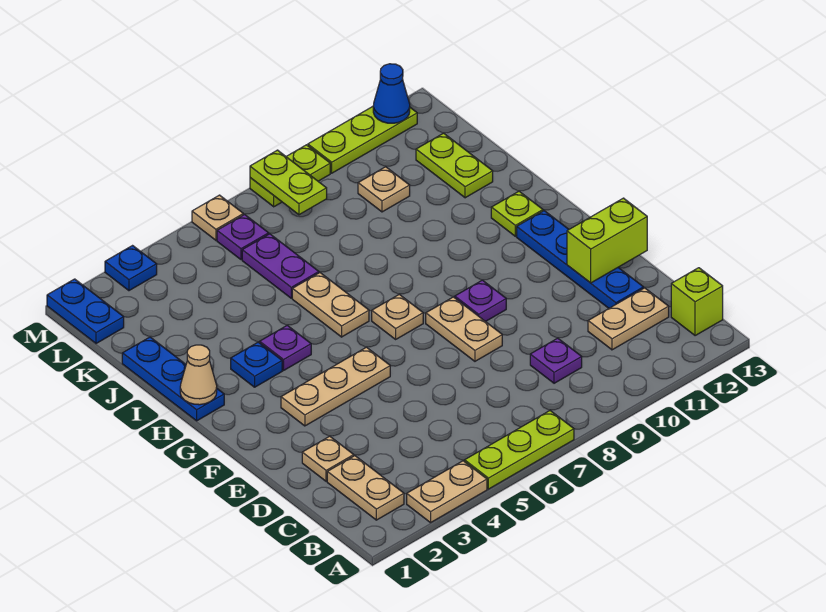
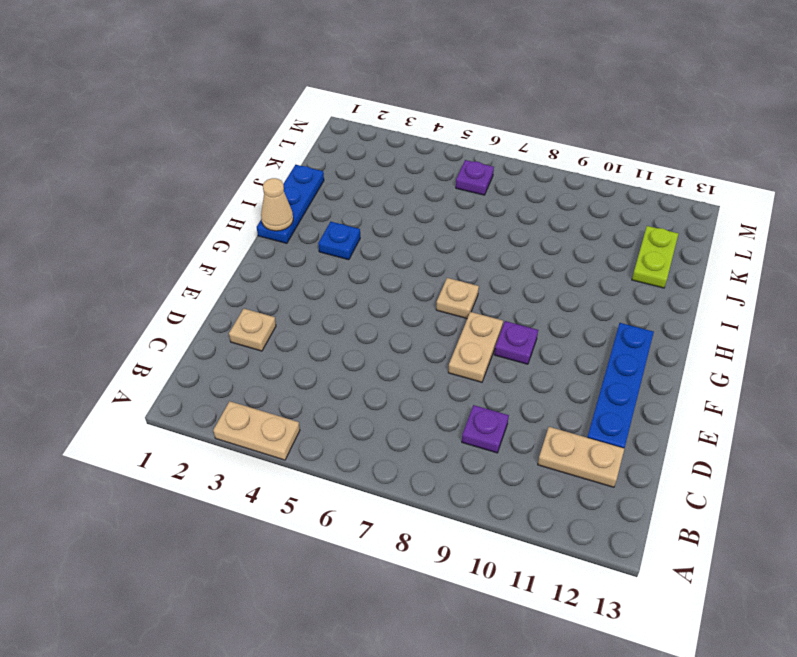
none -> lime 1x3 plate [465,411,574,489]
none -> tan 1x2 plate [327,456,404,520]
none -> lime 1x1 brick [671,268,723,336]
none -> tan 1x3 plate [281,347,390,426]

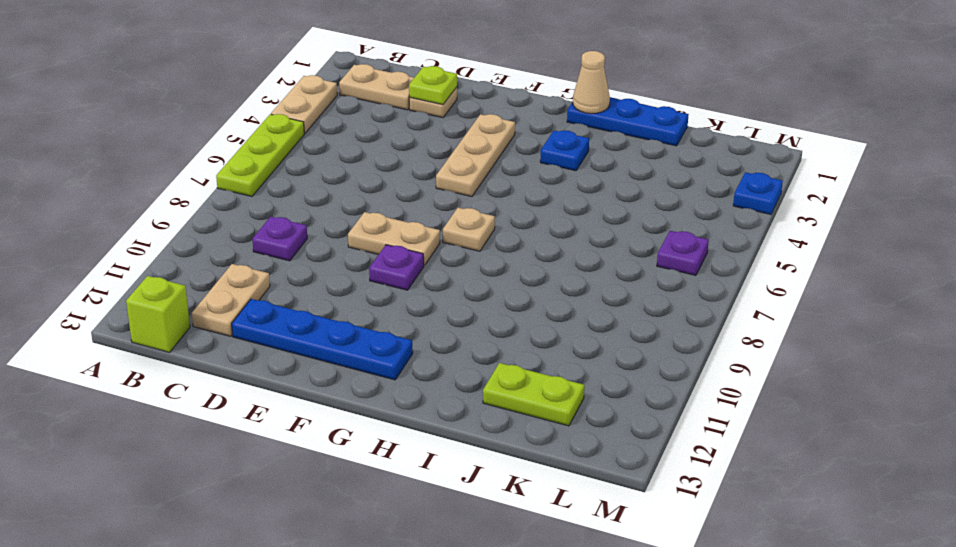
lime 1x1 plate [409,66,457,105] -> lime 1x1 plate moved to [491,191,543,236]
none -> purple 1x1 plate [260,325,311,370]
none -> tan 1x2 plate [292,273,369,337]
none -> purple 1x2 plate [242,234,319,298]
none -> tan 1x1 plate [358,167,410,212]

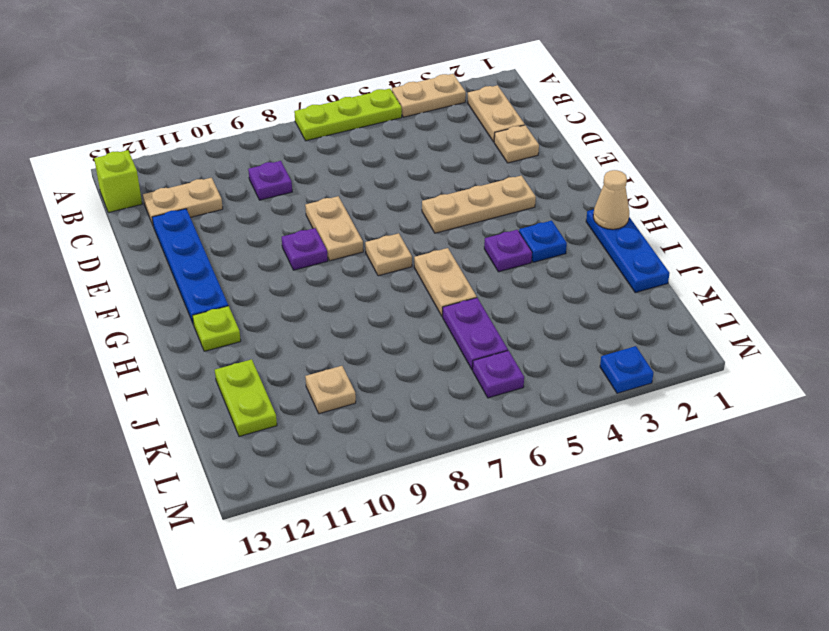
none -> blue 1x2 plate [47,279,124,344]
none -> tan 1x1 plate [192,195,243,240]
none -> lime 1x2 plate [250,145,330,207]
none -> lime 1x3 plate [308,107,417,173]

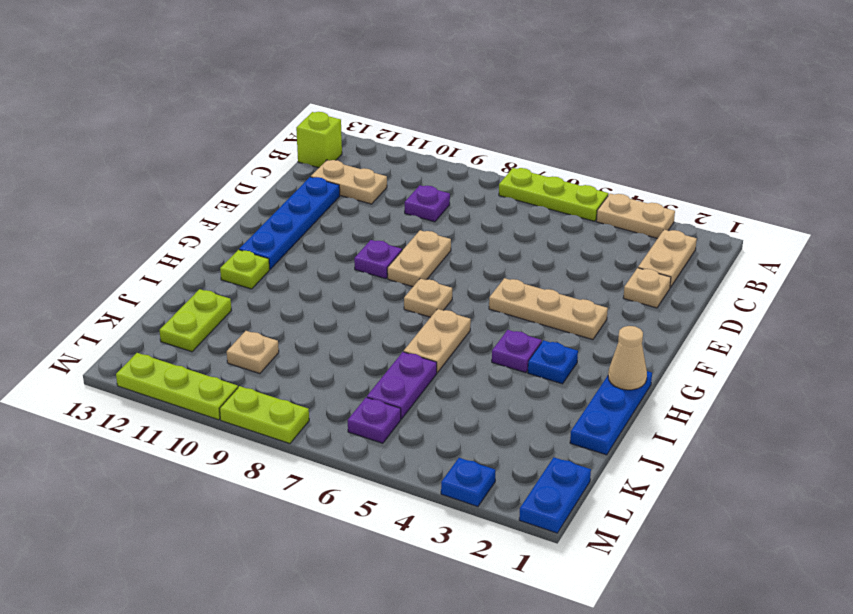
none -> tan 1x1 plate [192,195,243,240]
none -> lime 1x2 brick [567,198,647,283]
none -> lime 1x2 plate [250,150,327,215]
none -> blue 1x1 cone [373,64,410,123]

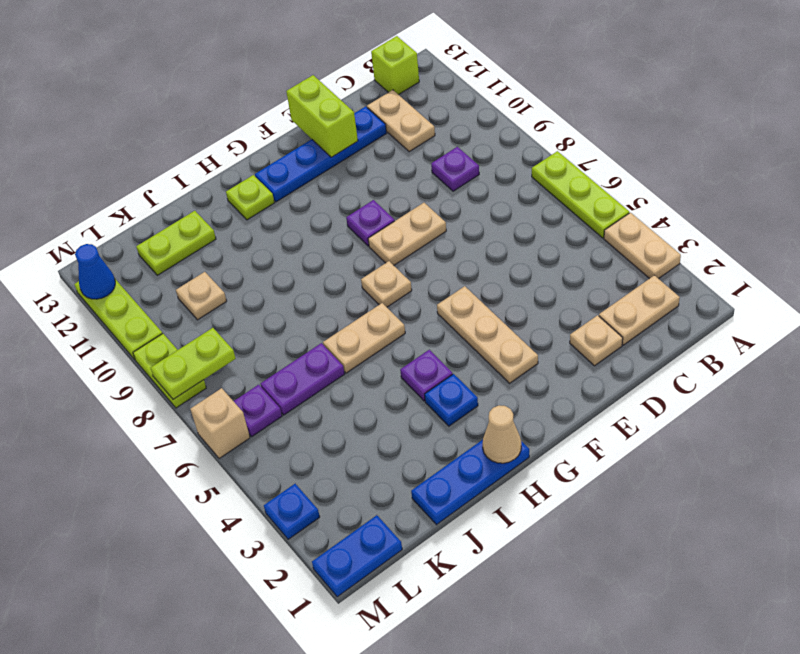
tan 1x1 brick [190,388,250,459] -> tan 1x1 plate [192,195,243,240]

